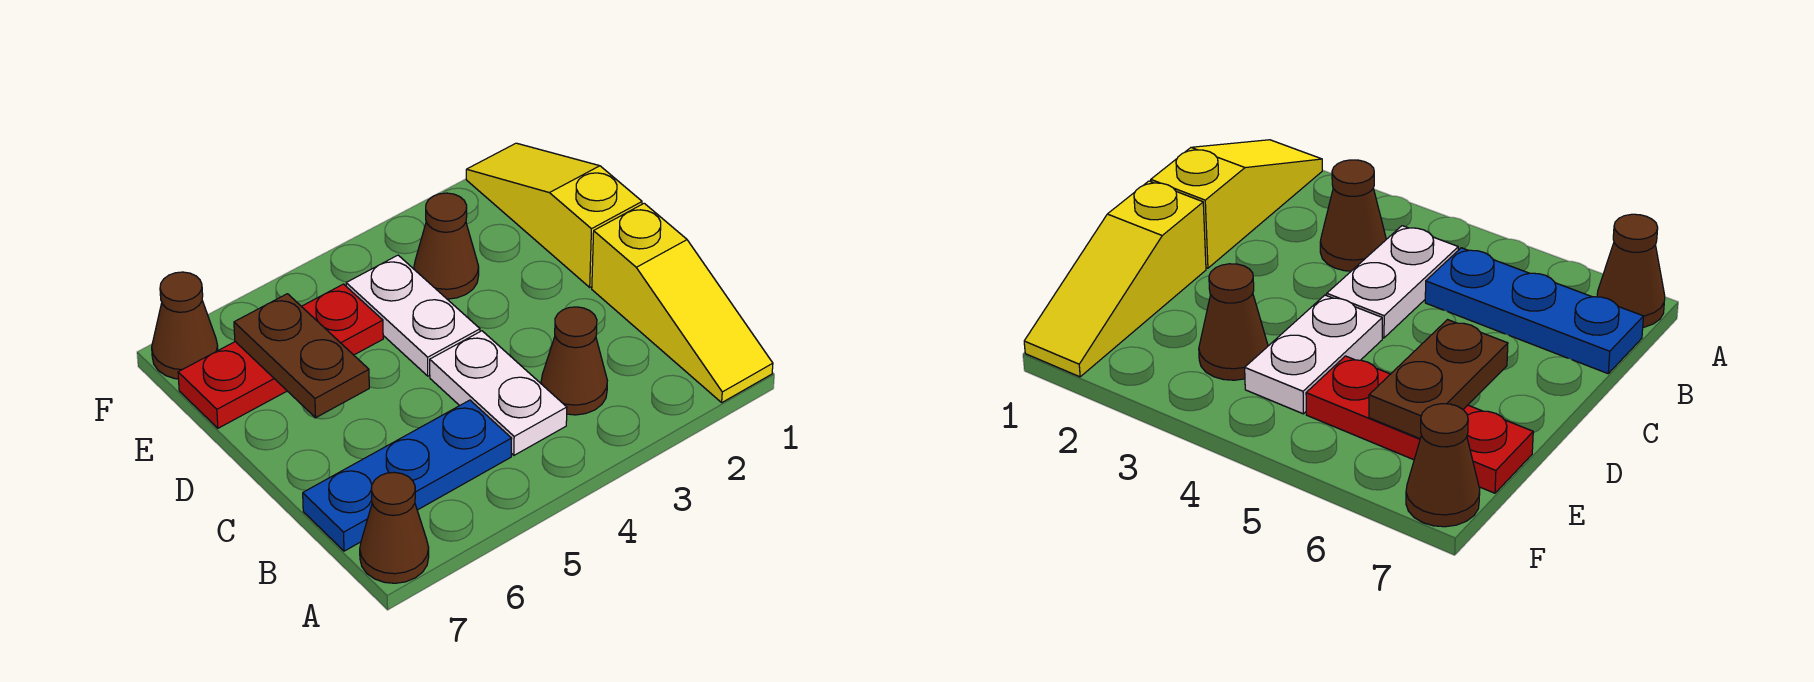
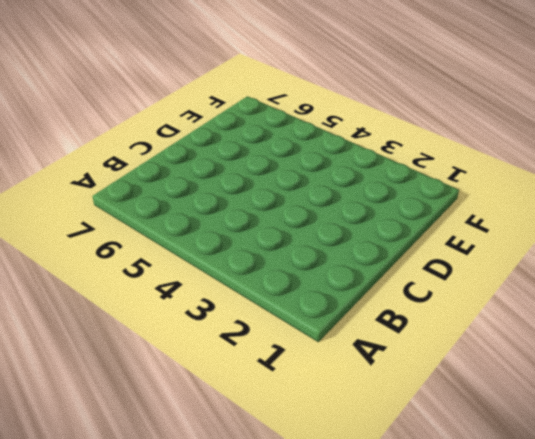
none -> yellow 1x3 slope [592,203,773,402]
none -> brown 1x1 cone [360,472,429,583]

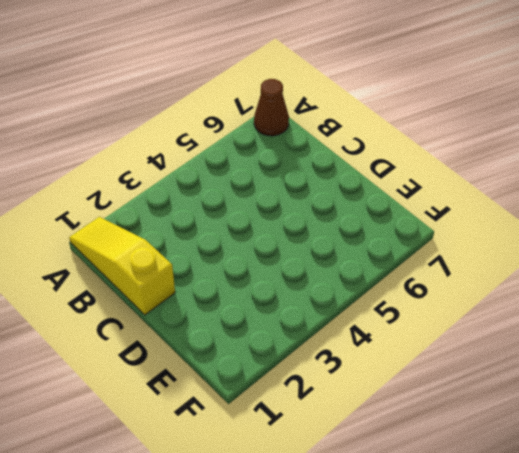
none -> brown 1x1 cone [541,307,607,415]
none -> white 1x2 plate [430,331,567,455]

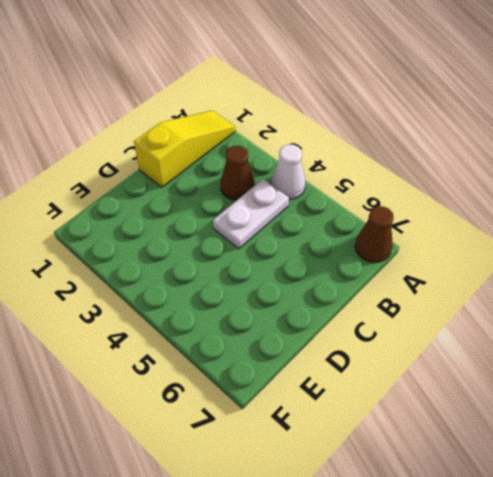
white 1x1 cone [271,145,305,199] -> none
none -> blue 1x3 plate [303,400,512,551]
none -> yellow 1x3 slope [466,143,642,287]

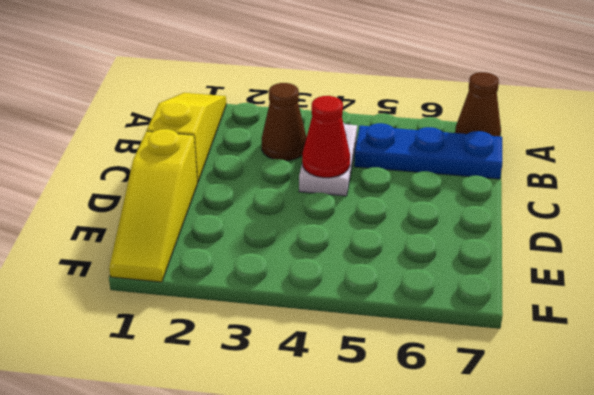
red 1x1 cone [302,96,350,178] -> none
none -> white 1x2 plate [346,255,480,376]
none -> brown 1x1 cone [414,193,479,299]

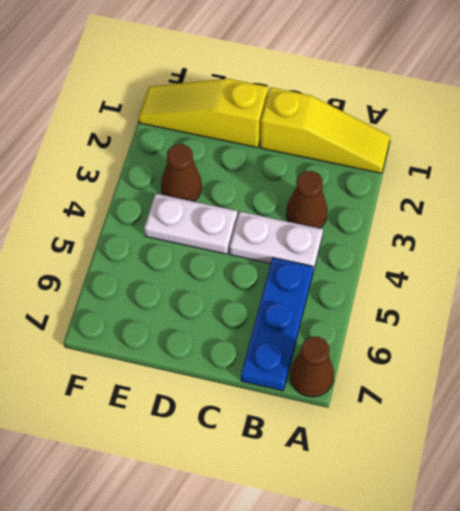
none -> red 1x3 plate [178,284,383,428]
none -> brown 1x1 cone [152,272,218,379]

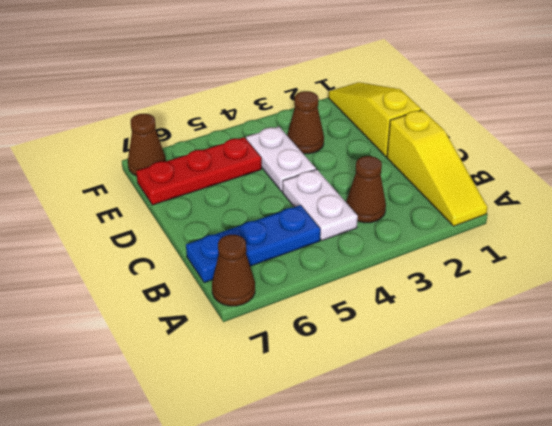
none -> brown 1x2 plate [234,294,369,418]

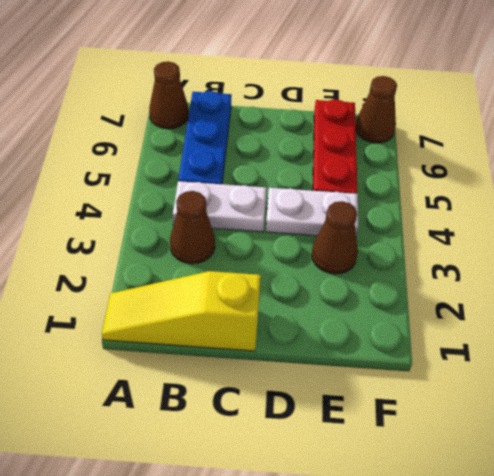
none -> yellow 1x3 slope [466,143,642,287]
none -> brown 1x2 plate [234,294,369,418]

